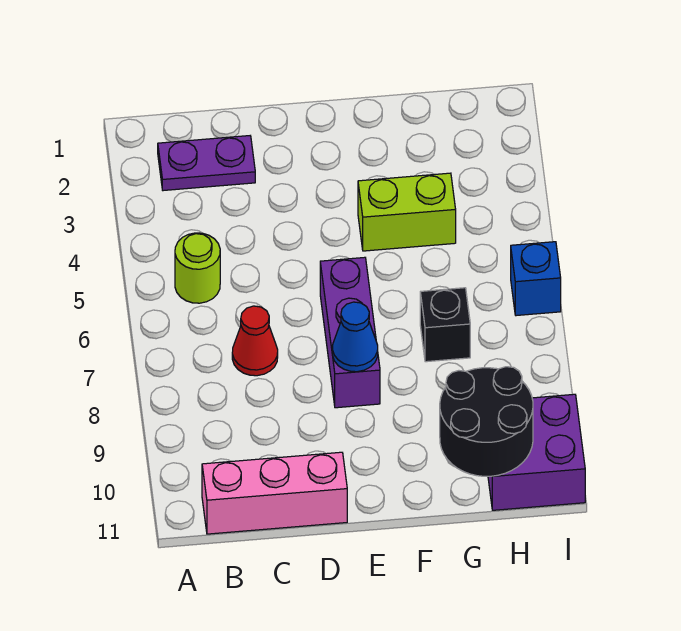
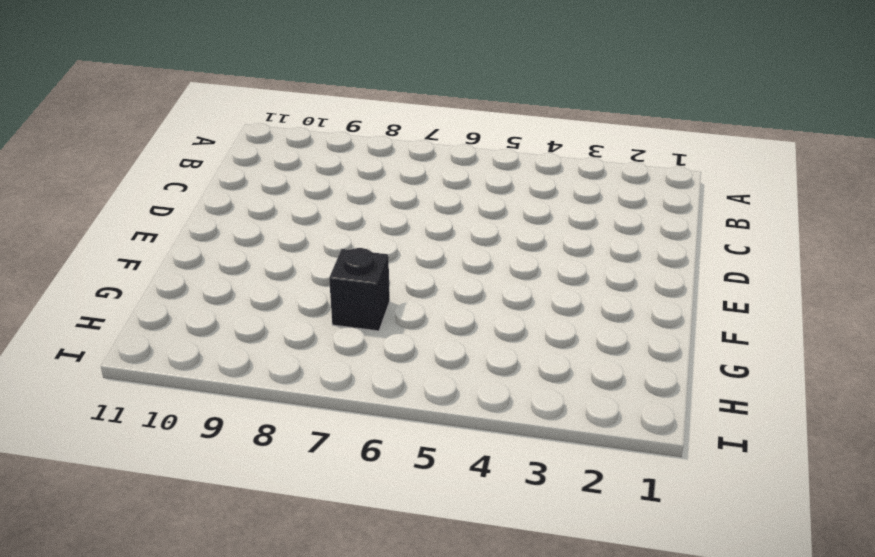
none -> purple 1x2 plate [158,136,255,191]
none -> lime 1x1 round brick [175,233,220,303]

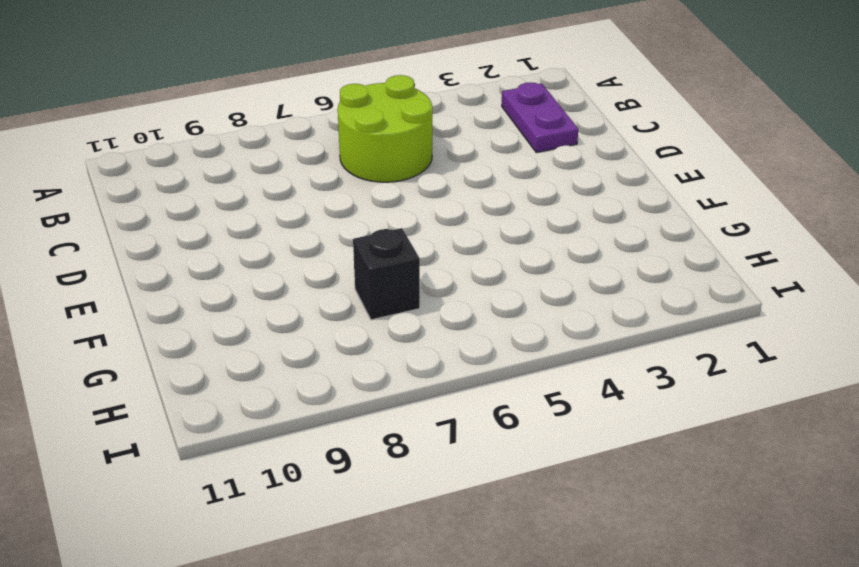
lime 2x2 round brick [338,75,432,182] -> lime 1x1 round brick [175,233,220,303]
none -> pink 1x3 brick [202,452,347,534]
none -> red 1x1 cone [232,306,278,376]

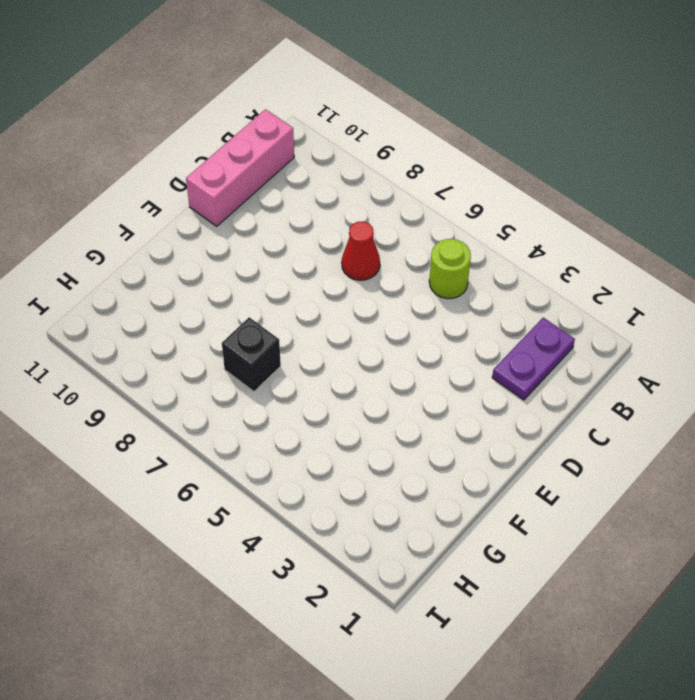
none -> purple 1x3 brick [320,257,380,408]
none -> lime 1x2 brick [358,173,456,251]

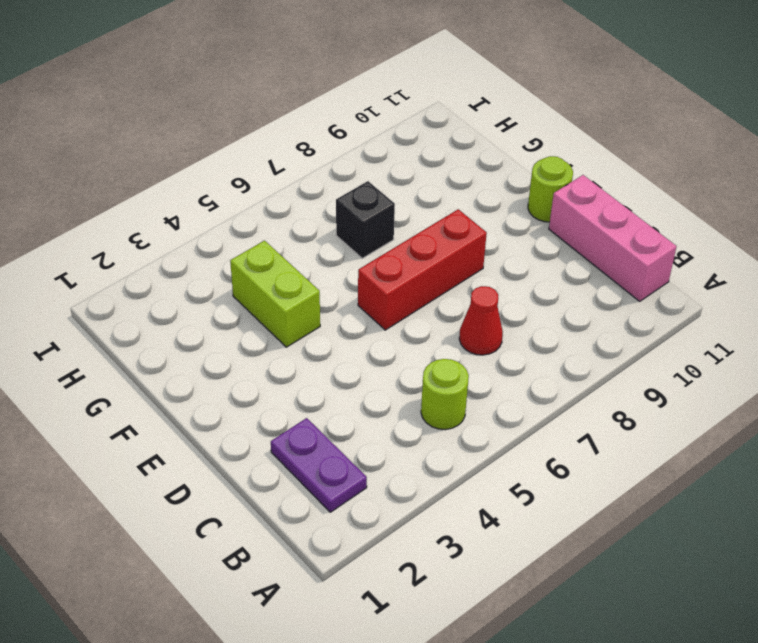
red 1x3 brick [358,209,487,330] -> purple 1x3 brick [320,257,380,408]
lime 1x1 round brick [528,156,573,222] -> none
none -> purple 2x2 brick [488,394,585,510]
none -> blue 1x1 brick [511,242,561,316]

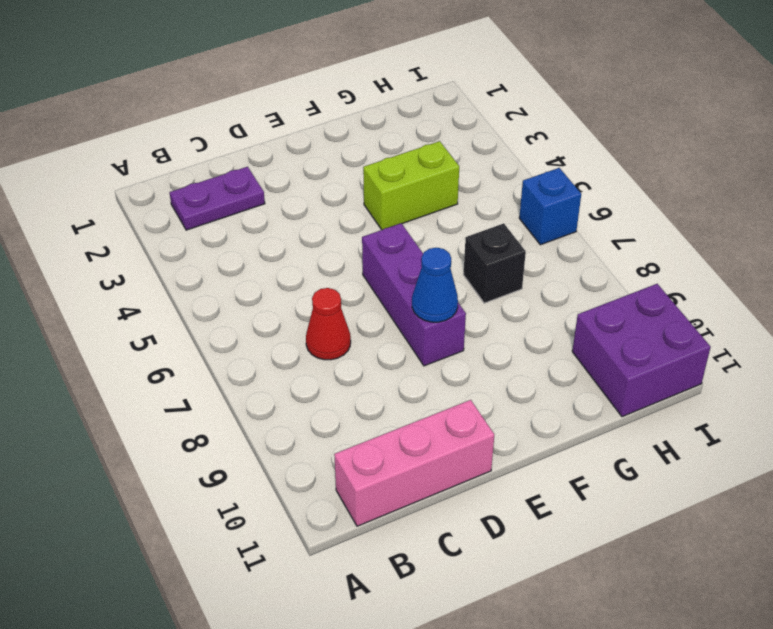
none -> lime 1x1 round brick [175,233,220,303]
none -> black 2x2 round brick [440,367,533,476]

